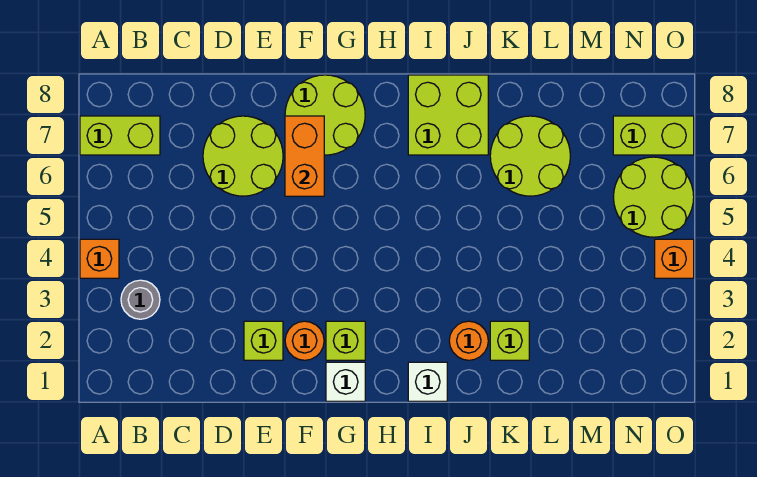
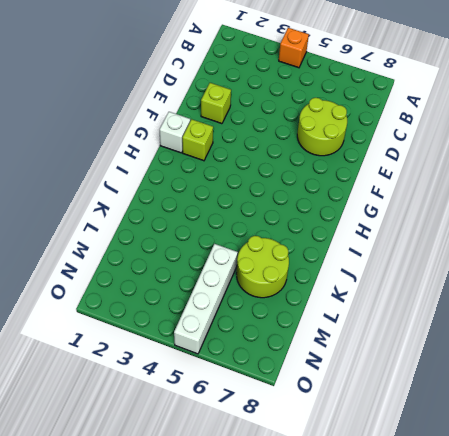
white 1x4 brick [174,244,238,354] -> lime 2x2 round brick [614,157,694,237]
none -> lime 1x2 brick [80,116,160,155]
none -> grey 1x1 round brick [121,280,160,319]
none -> orange 1x1 round brick [285,321,324,360]

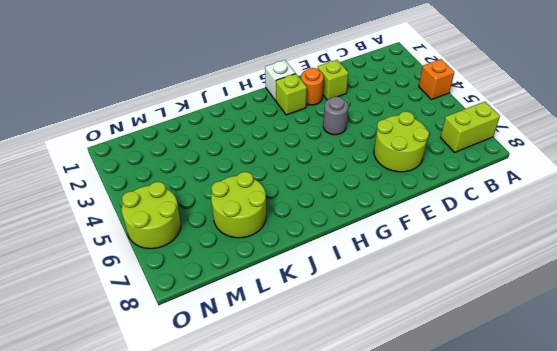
grey 1x1 round brick [323,97,348,135] -> grey 1x1 round brick moved to [121,280,160,319]
none -> lime 2x2 round brick [285,75,365,155]
none -> white 1x1 brick [408,362,447,401]
none -> lime 2x2 brick [408,75,488,155]

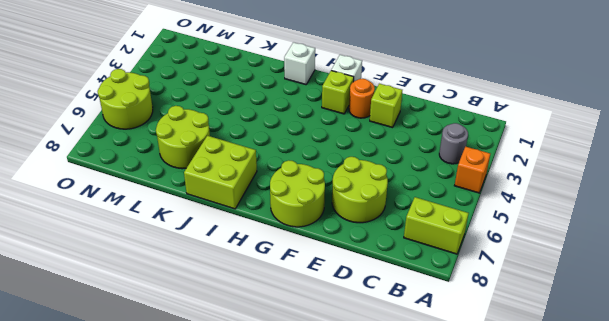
none -> orange 1x1 round brick [449,321,488,360]
none -> lime 1x1 brick [490,321,529,360]
none -> lime 1x2 brick [613,116,694,155]

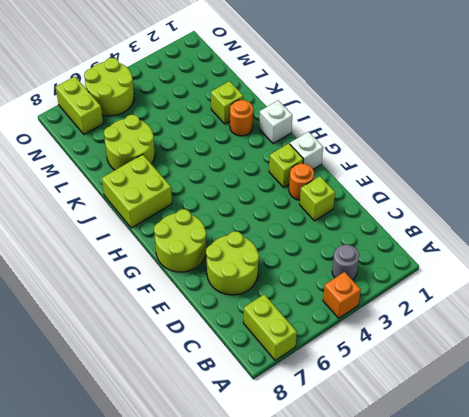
none -> orange 1x1 brick [655,239,694,278]
none -> orange 1x2 brick [285,116,324,196]

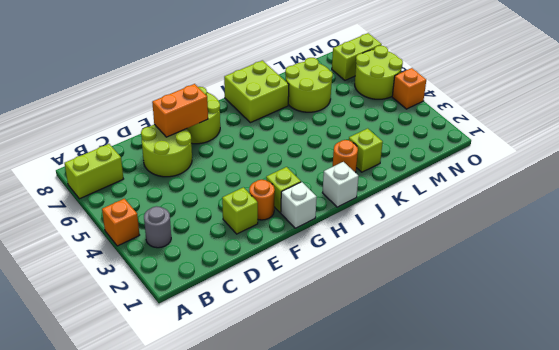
orange 1x2 brick [152,84,208,137] -> orange 1x2 brick turned to [285,116,324,196]

